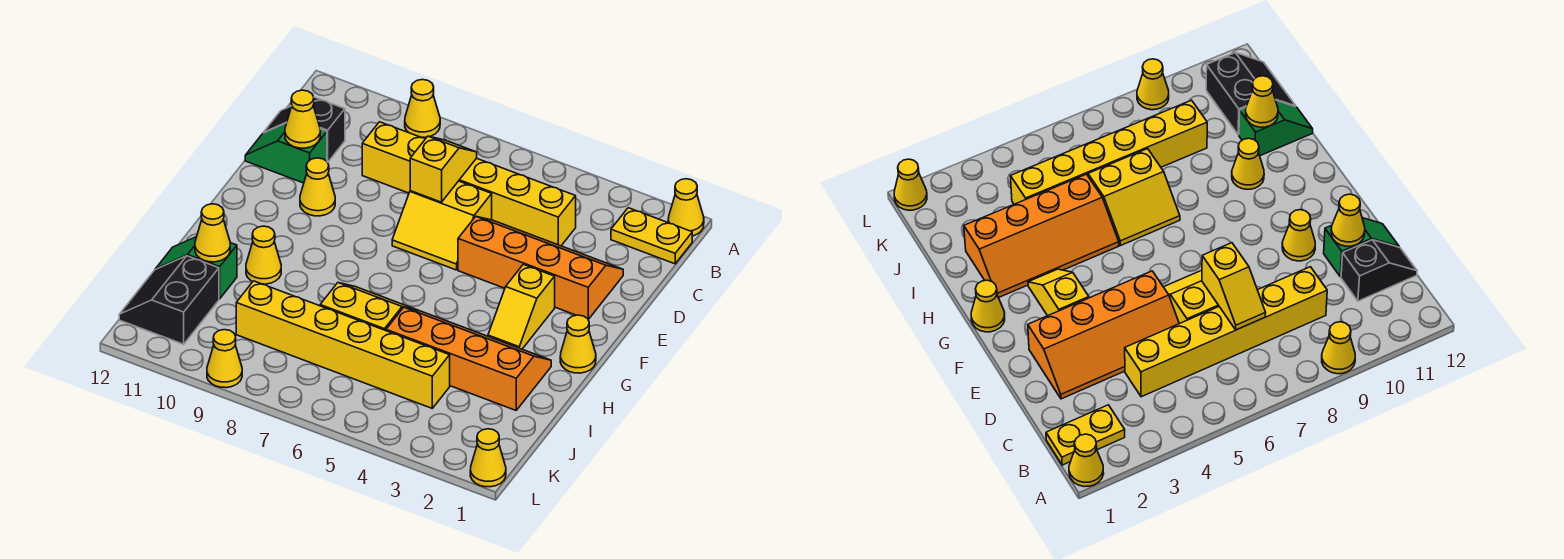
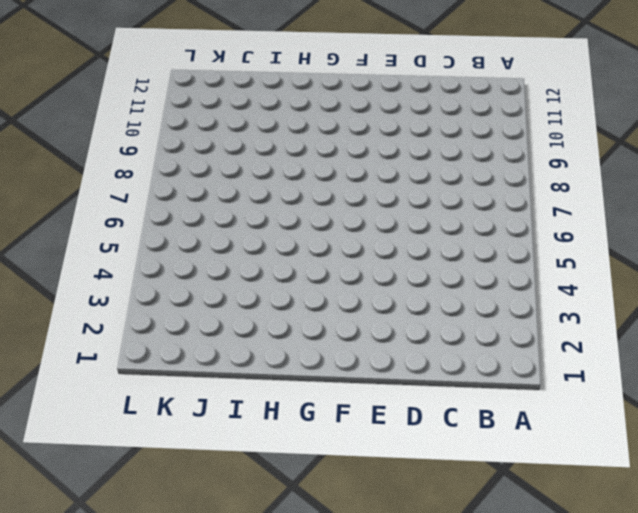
none -> yellow 1x1 cone [668,179,704,236]
none -> yellow 1x1 cone [405,80,440,138]
none -> yellow 1x2 plate [611,208,692,264]

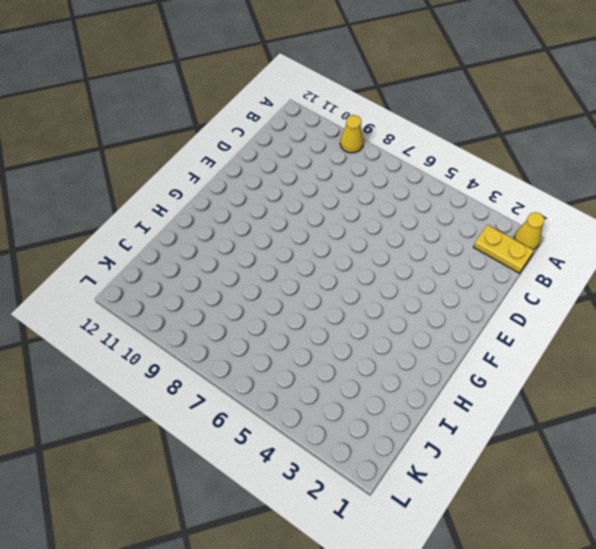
none -> yellow 1x6 brick [362,122,576,246]
none -> black 1x2 slope [263,97,345,162]
none -> orange 2x4 slope [458,217,623,319]

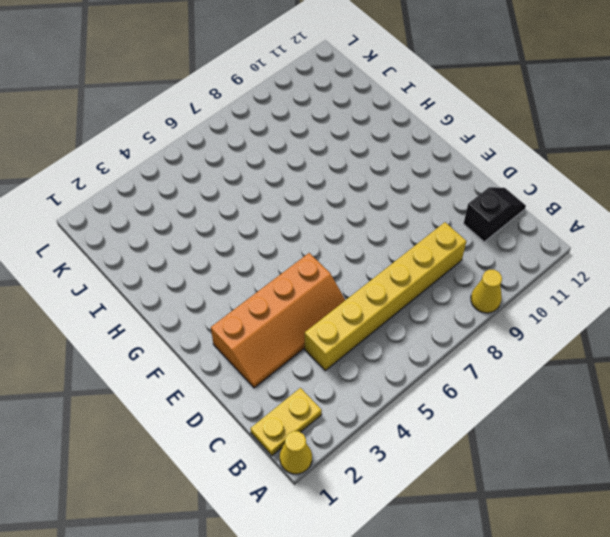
none -> yellow 2x2 slope [392,181,492,270]
none -> green 1x2 slope [245,123,327,183]
none -> yellow 1x1 cone [300,158,335,216]

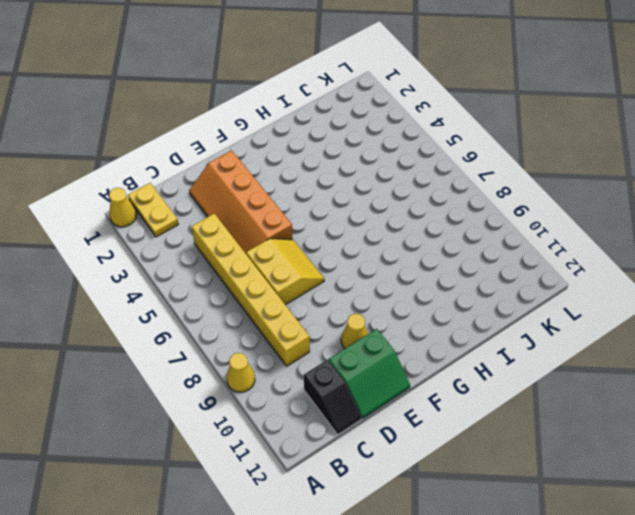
green 2x2 slope [328,329,410,418] -> green 1x2 slope [245,123,327,183]
none -> yellow 1x2 slope [488,265,555,349]
none -> yellow 1x1 cone [560,315,596,373]
none -> orange 2x4 slope [386,307,551,410]

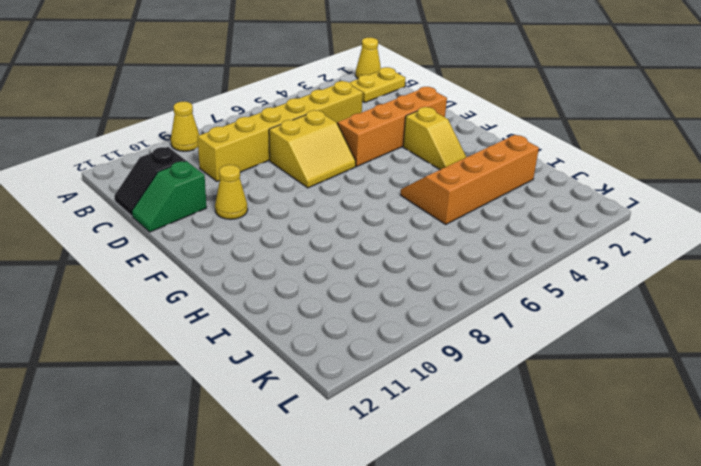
none -> yellow 1x1 cone [560,315,596,373]
none -> yellow 2x2 slope [320,283,416,331]
none -> yellow 1x1 cone [246,226,281,284]

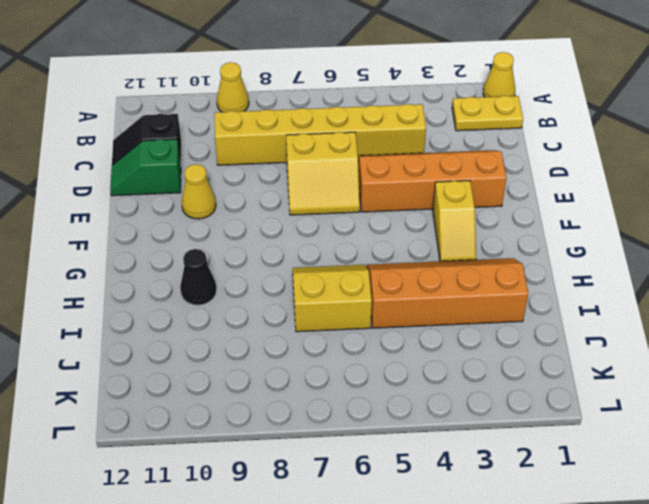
black 1x1 cone [180,249,217,305] -> yellow 1x1 cone [246,226,281,284]
none -> yellow 1x1 cone [560,315,596,373]
none -> green 1x2 slope [156,237,237,299]
none -> yellow 1x6 brick [236,281,450,408]

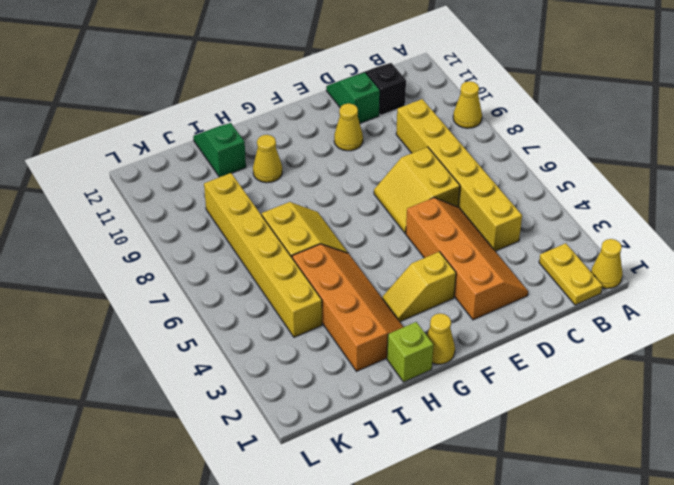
lime 1x1 brick [387,322,433,382] -> none
none -> black 2x2 slope [119,256,219,344]
none -> yellow 1x1 cone [470,429,506,487]
none -> yellow 1x1 cone [207,330,242,388]

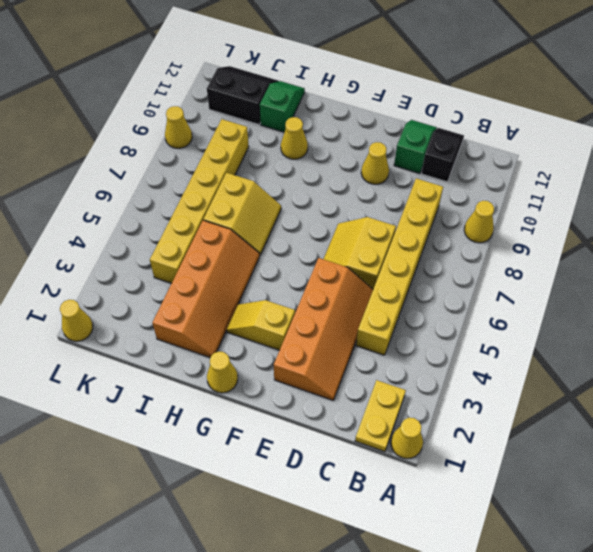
none -> yellow 1x2 slope [410,136,477,202]
none -> yellow 1x1 cone [285,90,320,148]
none -> yellow 1x1 cone [195,204,230,262]

